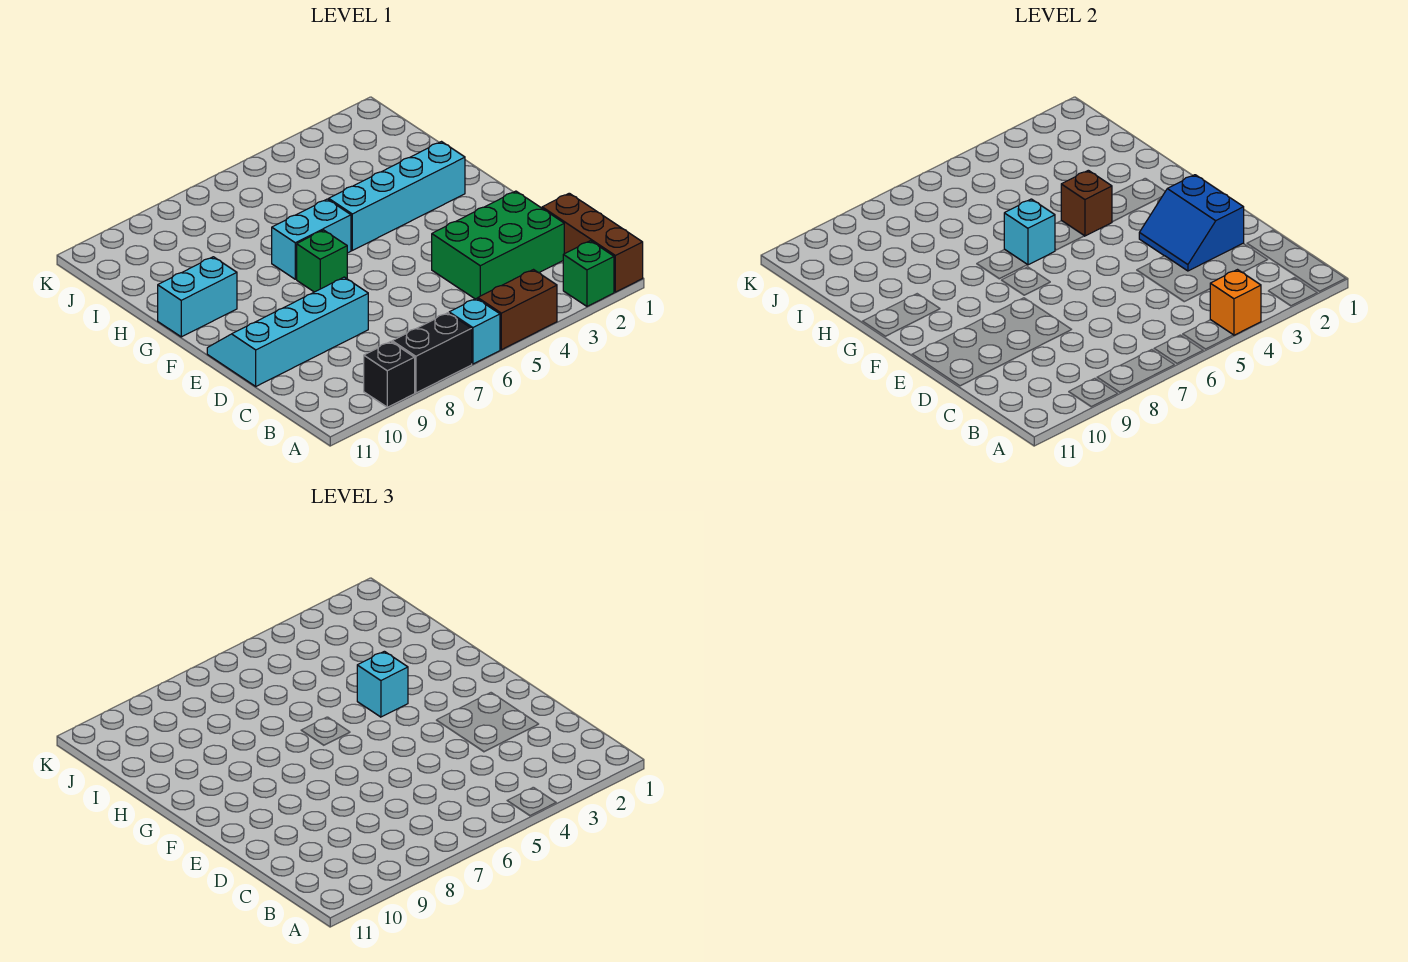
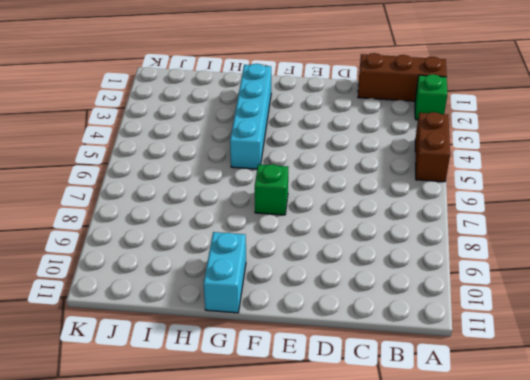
none -> cyan 1x1 brick [449,298,500,364]
none -> black 1x2 brick [392,313,472,393]
none -> black 1x1 brick [364,342,415,407]

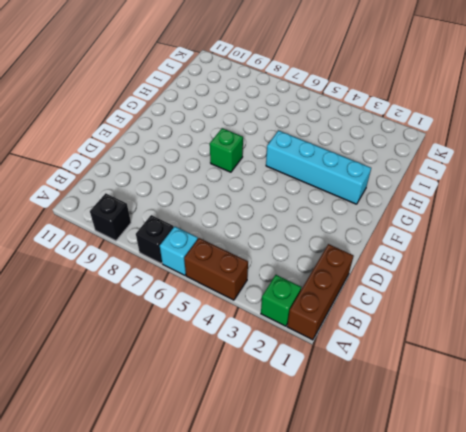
black 1x1 brick [136,215,174,263] -> black 1x2 brick [392,313,472,393]
none -> green 2x3 brick [432,191,564,299]
none -> cyan 2x4 slope [207,277,368,386]
none -> cyan 1x2 brick [272,199,351,279]

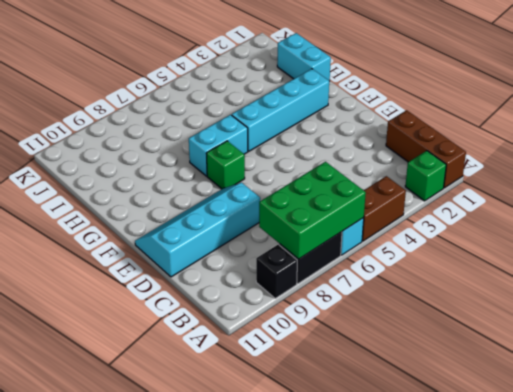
green 2x3 brick [259,162,366,259] -> green 2x3 brick moved to [432,191,564,299]
cyan 1x2 brick [277,33,331,81] -> cyan 1x2 brick turned to [158,257,237,337]
none -> orange 1x1 brick [1210,270,1261,335]
none -> blue 2x2 slope [1139,175,1244,271]
none -> brown 1x1 brick [1061,170,1112,236]

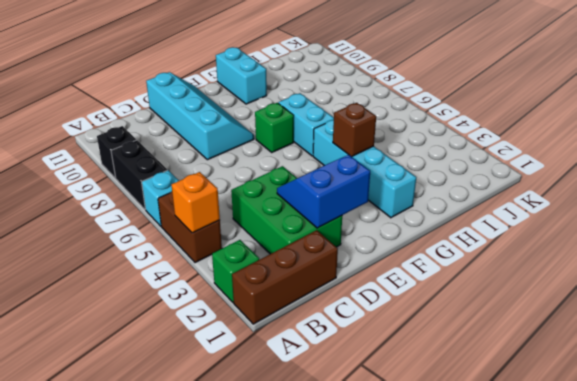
none -> cyan 1x1 brick [1004,199,1055,265]
none -> cyan 1x1 brick [357,651,408,717]

